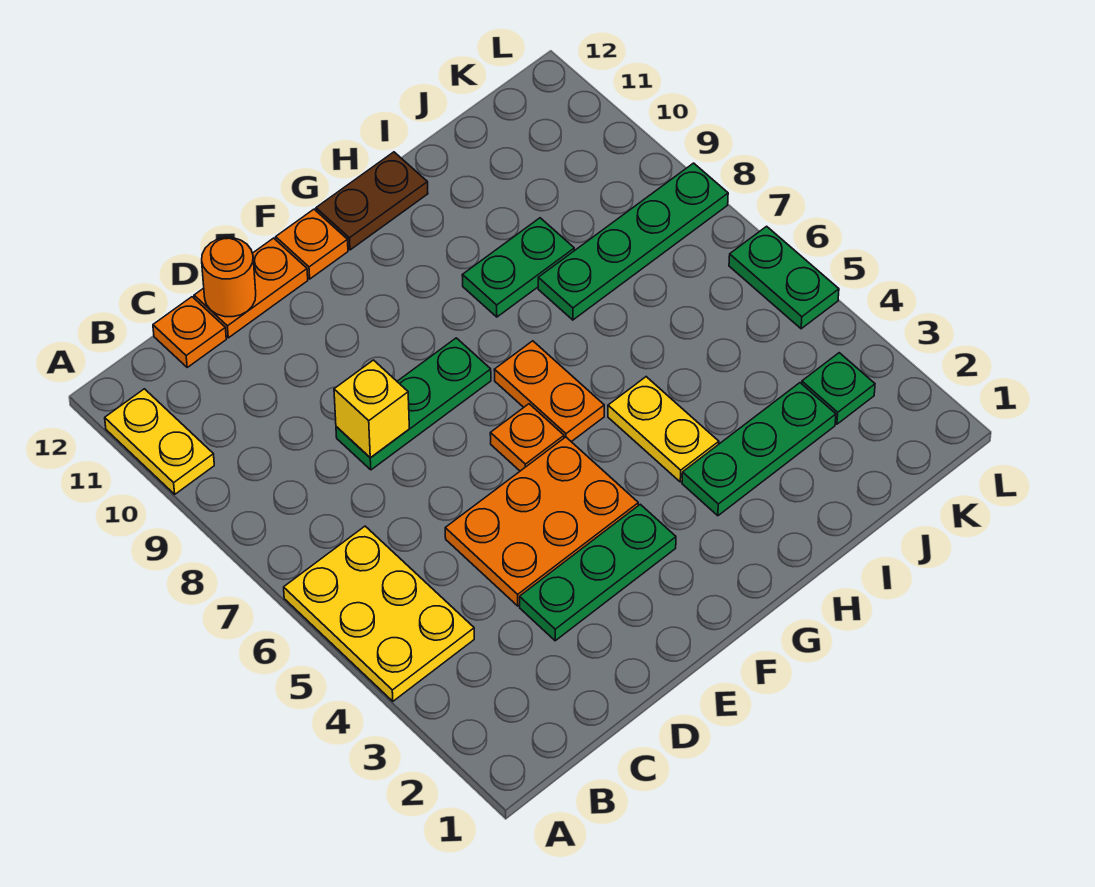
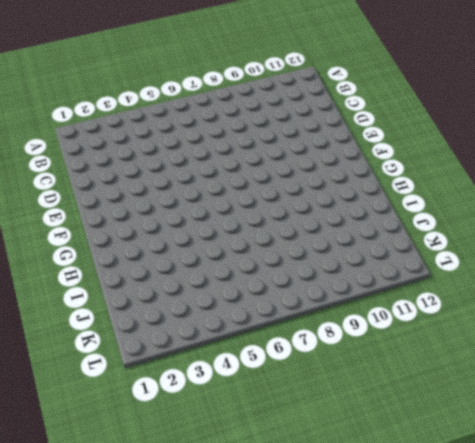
none -> yellow 2x3 plate [284,526,474,701]
none -> yellow 1x2 plate [105,389,214,494]
none -> orange 1x1 plate [153,297,226,367]

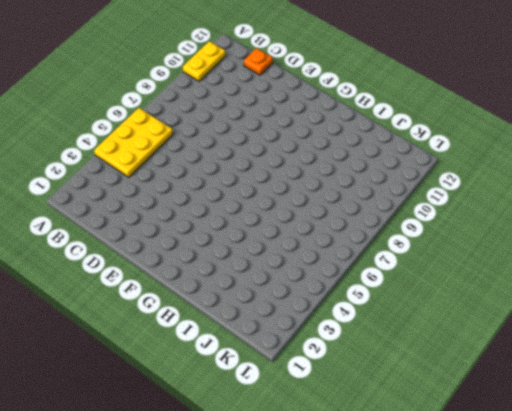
none -> green 1x3 plate [520,504,676,641]
none -> orange 2x3 plate [445,437,638,606]
none -> green 1x3 plate [336,338,491,470]

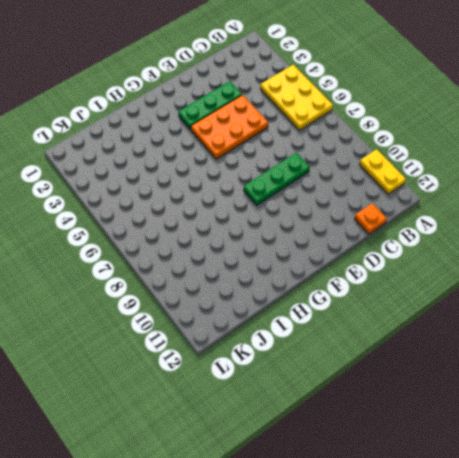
none -> orange 1x2 plate [194,238,308,338]
none -> orange 1x1 plate [490,404,564,471]
none -> orange 1x1 plate [276,209,348,279]

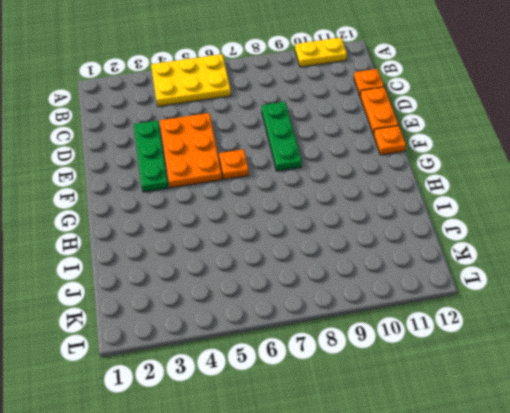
none -> orange 1x2 plate [494,341,604,442]
none -> brown 1x2 plate [316,152,428,250]
none -> green 1x3 plate [682,383,836,516]

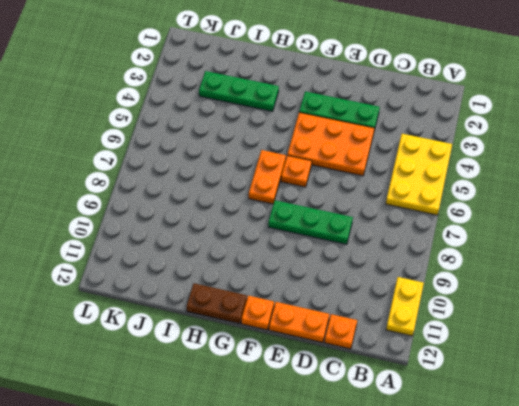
none -> yellow 1x2 plate [608,377,719,482]
none -> green 1x2 plate [462,218,574,317]
none -> green 1x4 plate [538,163,728,320]

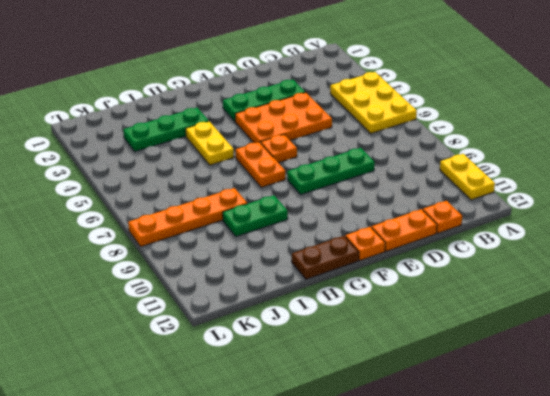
orange 1x4 plate [128,188,247,247] -> green 1x4 plate [538,163,728,320]
none -> green 1x1 plate [802,353,875,424]
none -> green 1x2 plate [729,226,839,329]
none -> yellow 1x1 brick [334,360,409,458]

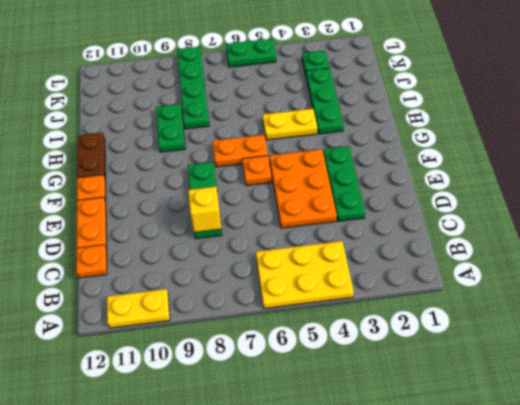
none -> orange 1x1 round brick [202,238,256,317]

